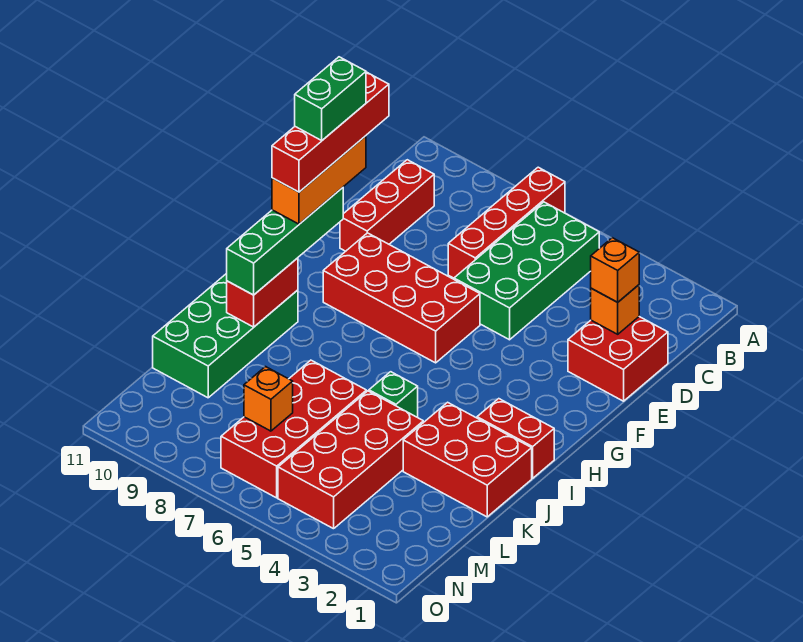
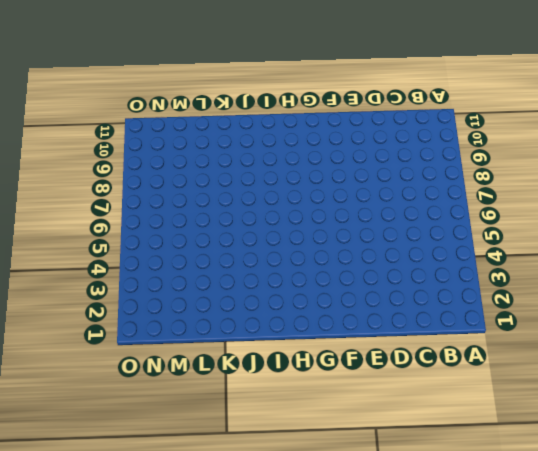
none -> red 1x4 brick [448,167,565,278]
none -> green 2x4 brick [454,202,599,340]
none -> red 1x3 brick [340,160,434,251]

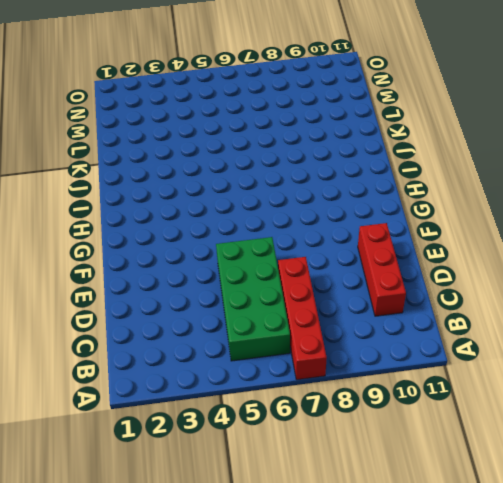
none -> red 2x2 brick [568,317,668,401]
none -> red 2x4 brick [323,233,480,363]
none -> red 1x2 brick [477,399,554,478]

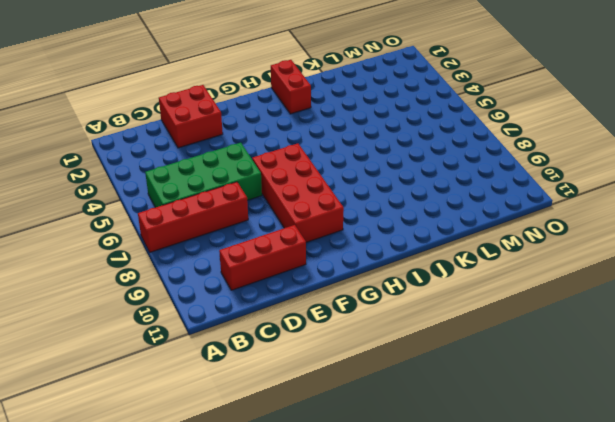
none -> green 2x4 brick [153,273,298,398]
none -> red 2x3 brick [403,402,532,517]
none -> green 1x1 brick [369,372,418,417]

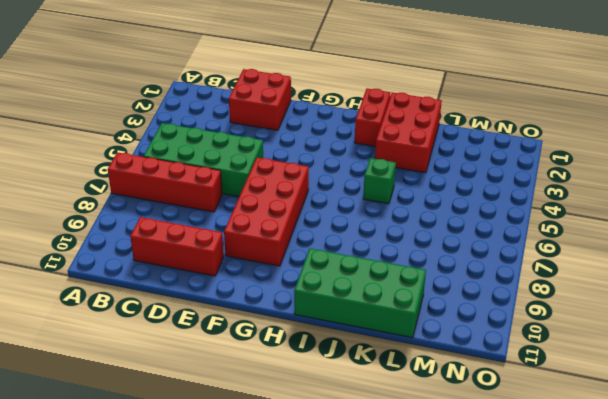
none -> red 2x4 brick [278,391,423,529]
none -> red 2x4 brick [221,360,366,498]
none -> orange 1x1 brick [591,285,639,334]

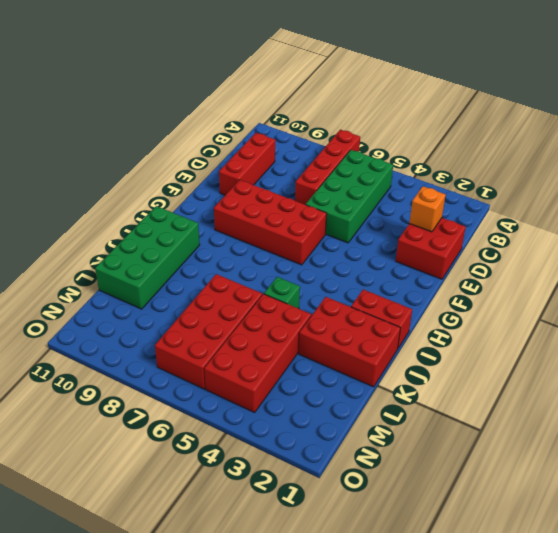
none -> red 1x2 brick [227,258,298,327]
none -> orange 1x1 brick [244,367,293,431]
none -> orange 1x1 brick [591,238,639,302]

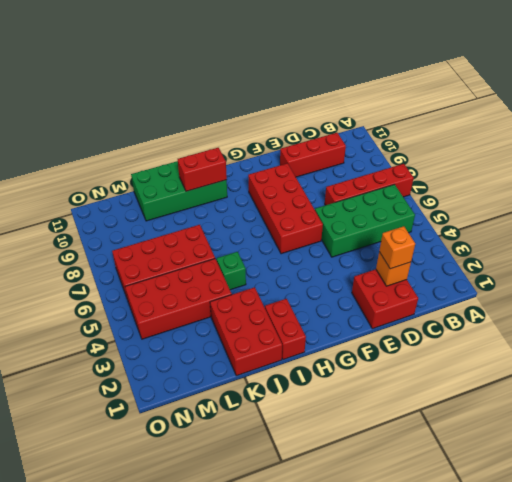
none -> orange 1x1 brick [244,367,293,431]
none -> green 1x4 brick [227,188,343,295]
none -> orange 1x3 brick [272,136,366,224]

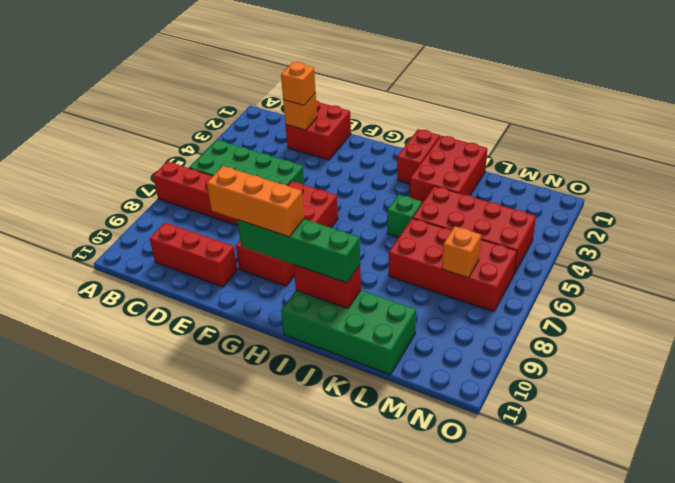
none -> red 1x4 brick [272,72,389,192]
none -> green 1x2 brick [295,57,366,140]

